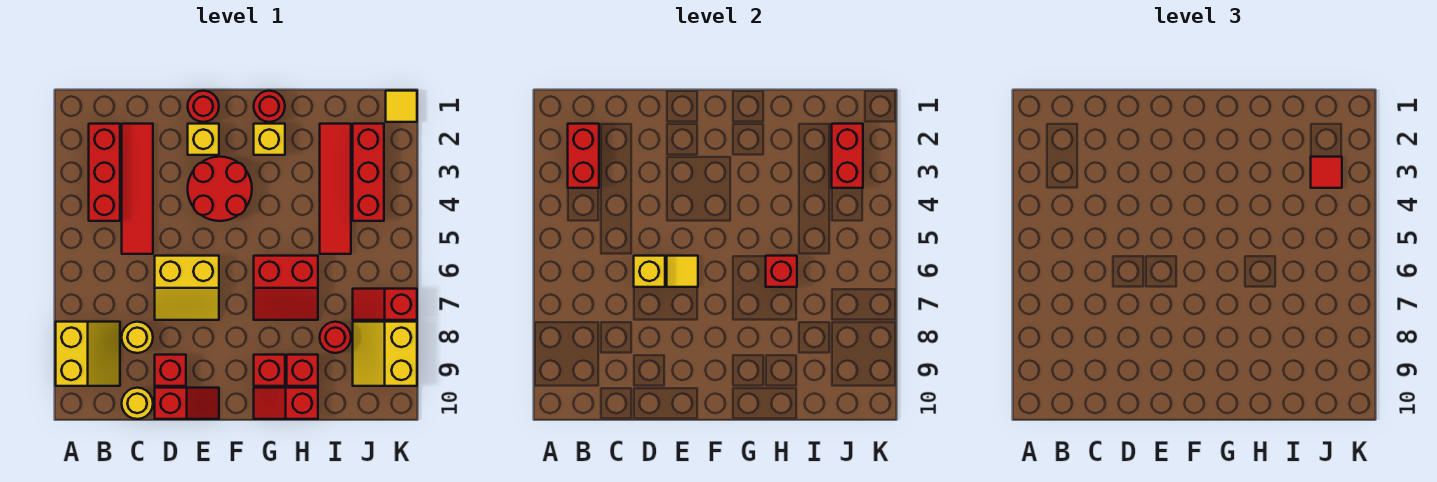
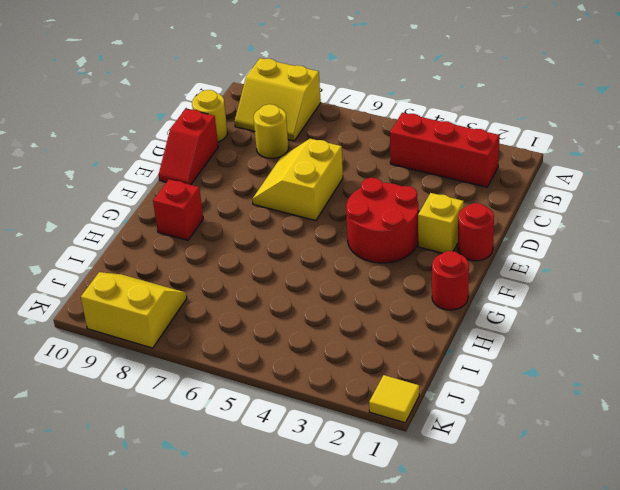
none -> red 1x4 tile [122,124,153,254]
none -> red 1x1 brick [155,355,186,386]
none -> yellow 1x1 brick [254,124,285,155]

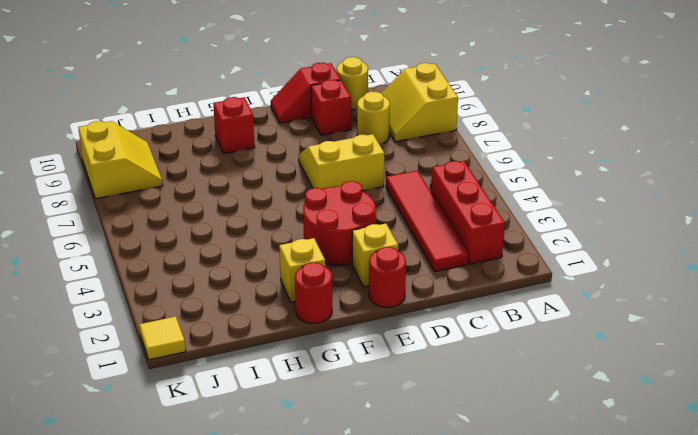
none -> red 2x2 slope [254,256,318,320]
none -> red 1x2 slope [254,388,318,419]
none -> red 1x1 brick [287,355,318,386]

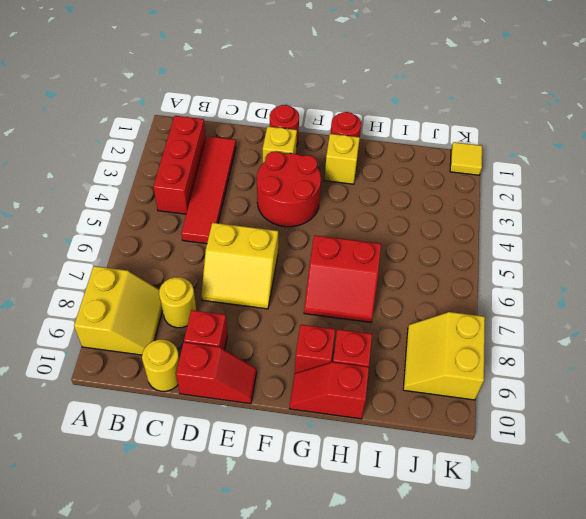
none -> red 1x4 tile [320,124,351,254]
none -> red 1x1 round brick [320,322,351,353]
none -> red 1x3 brick [353,124,384,221]

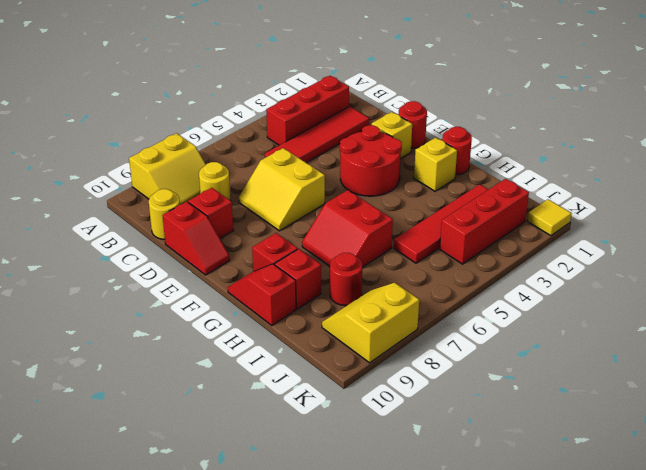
none -> red 1x2 slope [353,289,417,320]
none -> red 1x2 brick [568,124,599,188]
none -> yellow 1x1 brick [634,256,665,287]

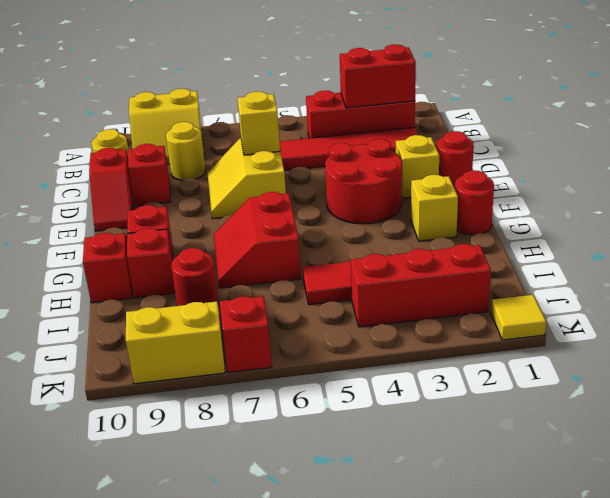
none -> yellow 1x1 tile [667,256,698,287]
none -> red 1x1 brick [766,256,797,287]
none -> red 1x2 brick [832,124,863,188]

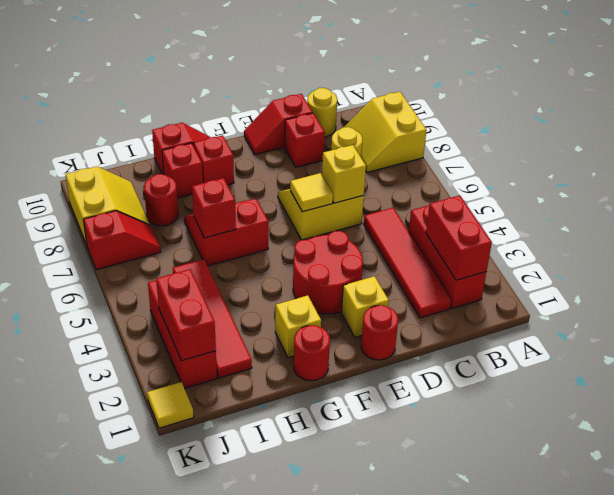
none -> red 1x1 tile [1311,157,1342,188]

